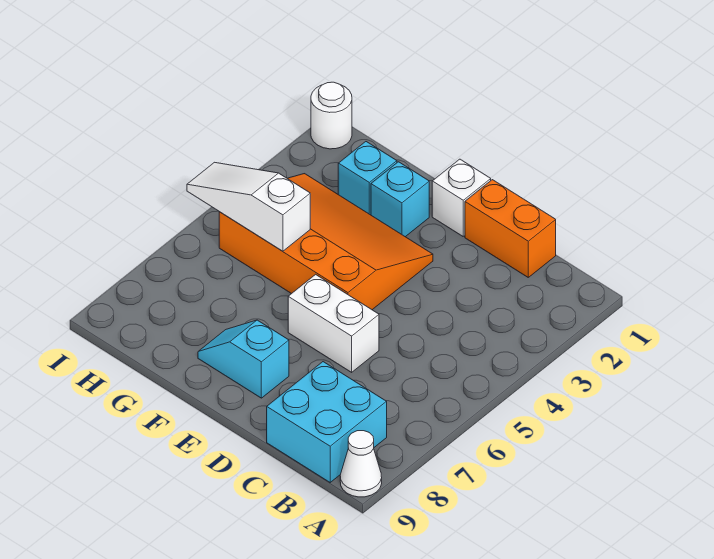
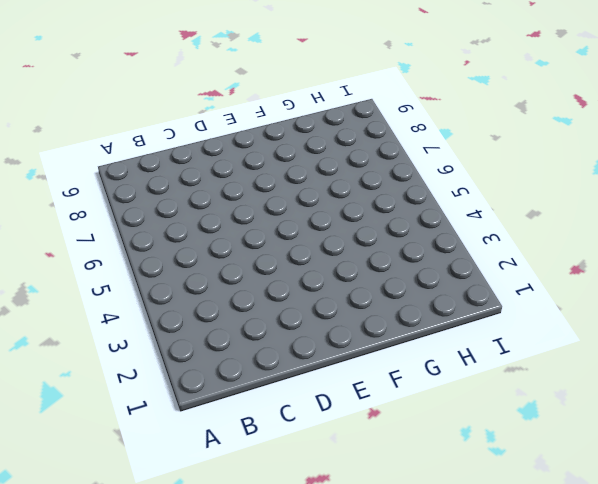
none -> white 1x1 cone [340,431,382,497]
none -> cyan 2x2 brick [267,362,387,482]

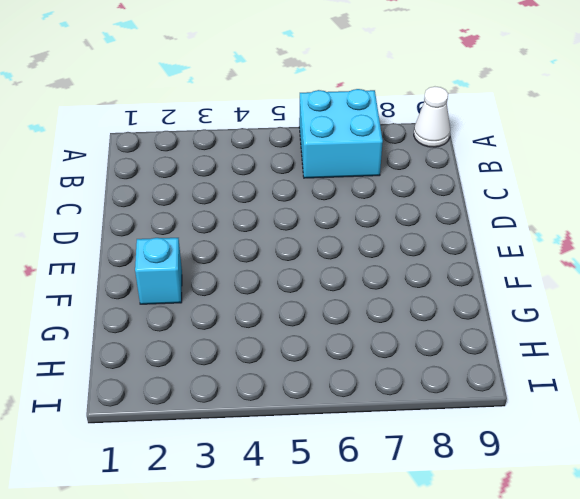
cyan 2x2 brick [299,89,383,178] -> cyan 2x2 brick moved to [267,362,387,482]
none -> orange 1x2 brick [465,180,556,277]
none -> white 1x2 brick [288,274,379,372]

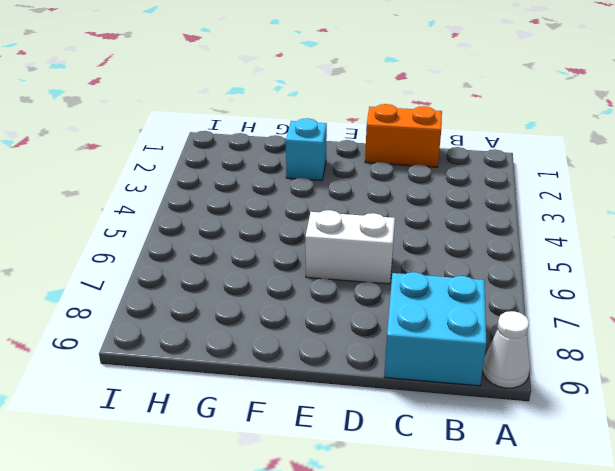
none -> white 1x1 brick [432,159,491,236]
none -> orange 3x4 slope [219,174,433,310]

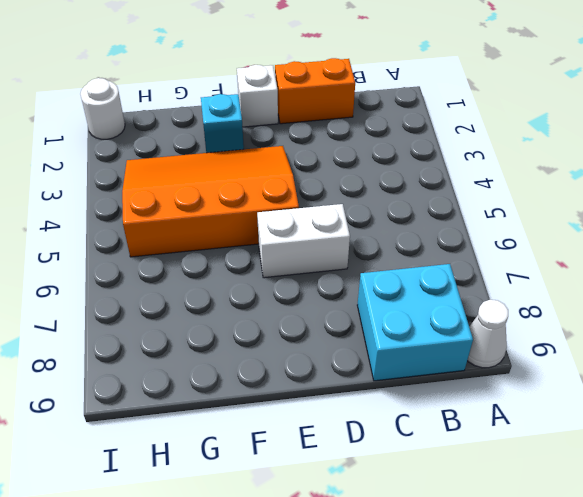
none -> cyan 1x2 slope [198,320,289,398]
none -> cyan 1x1 brick [338,142,397,215]

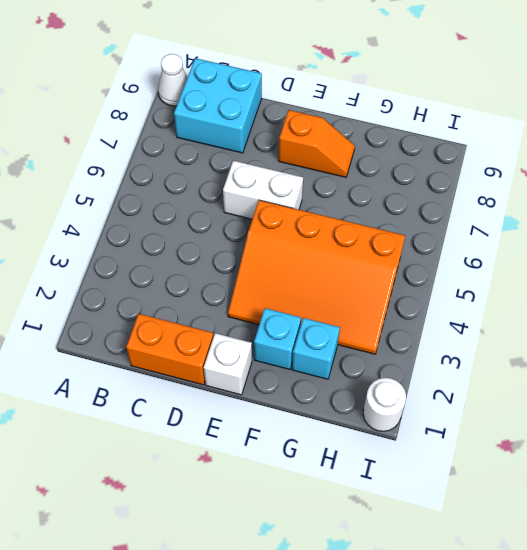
orange 1x2 slope [279,110,355,177] -> cyan 1x2 slope [198,320,289,398]
none -> white 1x3 slope [187,162,310,251]

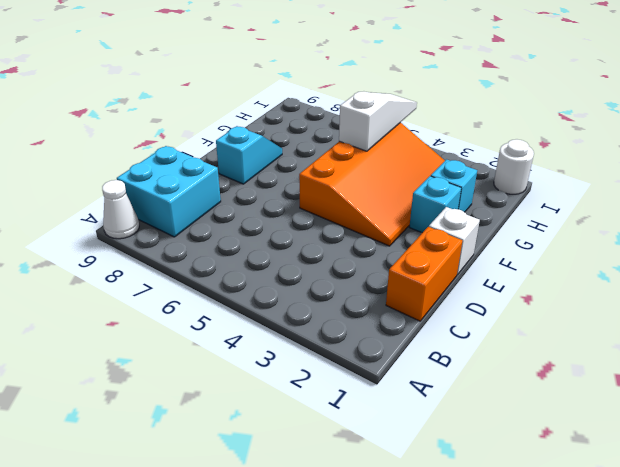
none -> white 1x2 brick [288,274,379,372]

